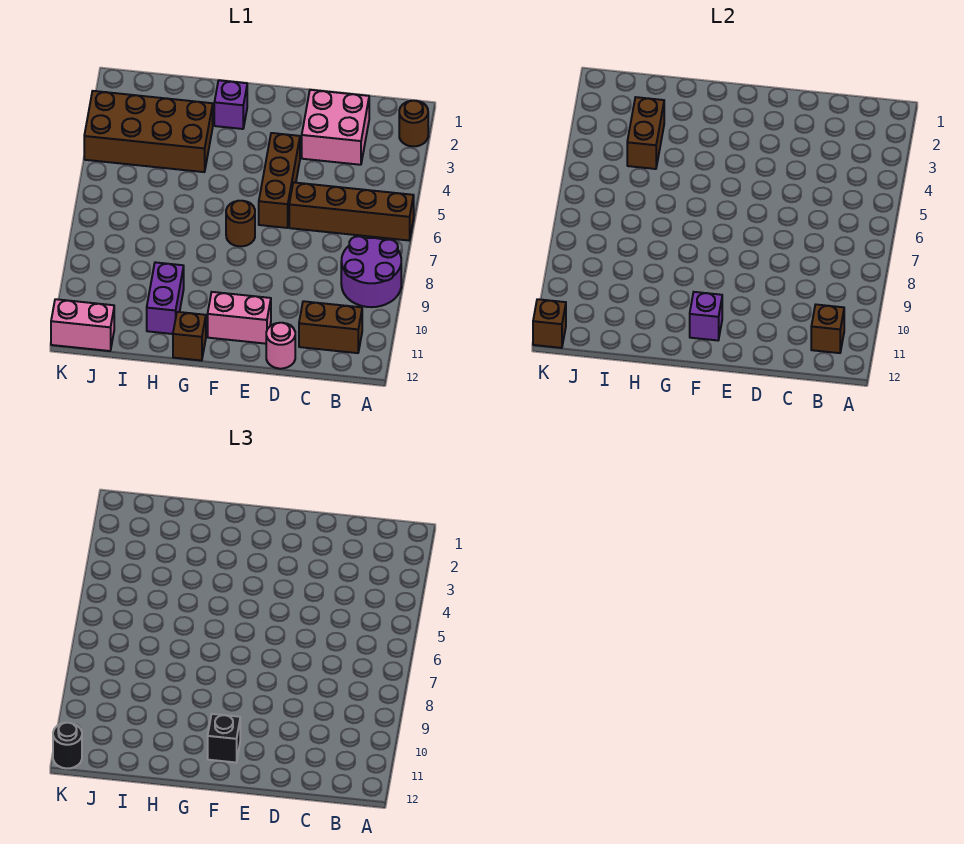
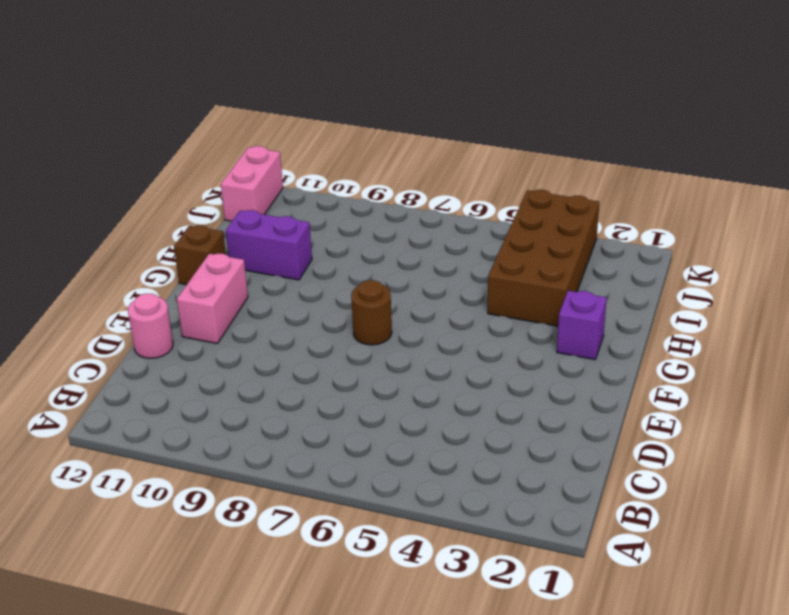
none -> brown 1x1 round brick [399,101,428,146]
none -> brown 1x4 brick [289,182,414,240]
none -> purple 2x2 round brick [341,236,401,307]

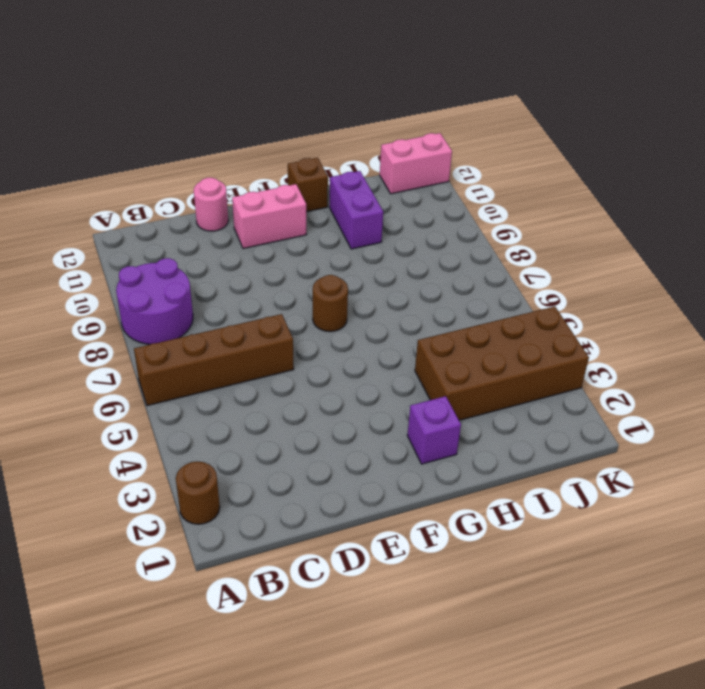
none -> brown 1x2 brick [299,301,362,353]
none -> pink 2x2 brick [302,90,369,165]
none -> brown 1x3 brick [259,133,300,228]

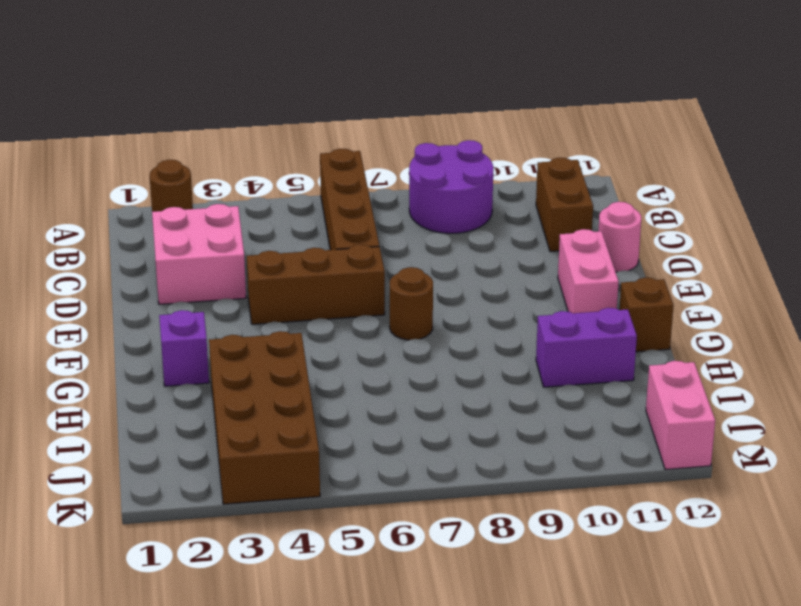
none -> brown 1x1 brick [811,305,844,353]
none -> purple 1x1 brick [690,292,722,340]
none -> brown 1x2 brick [627,97,664,169]

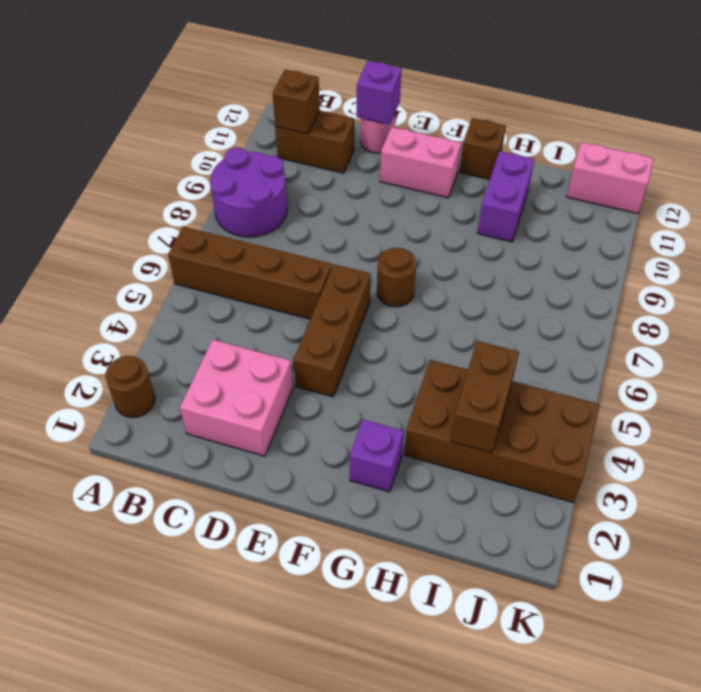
purple 1x1 brick [357,61,402,125] -> purple 1x1 brick moved to [690,292,722,340]
none -> brown 1x1 brick [533,299,566,348]
none -> black 1x1 brick [208,714,240,762]
none -> black 1x1 round brick [53,723,82,768]

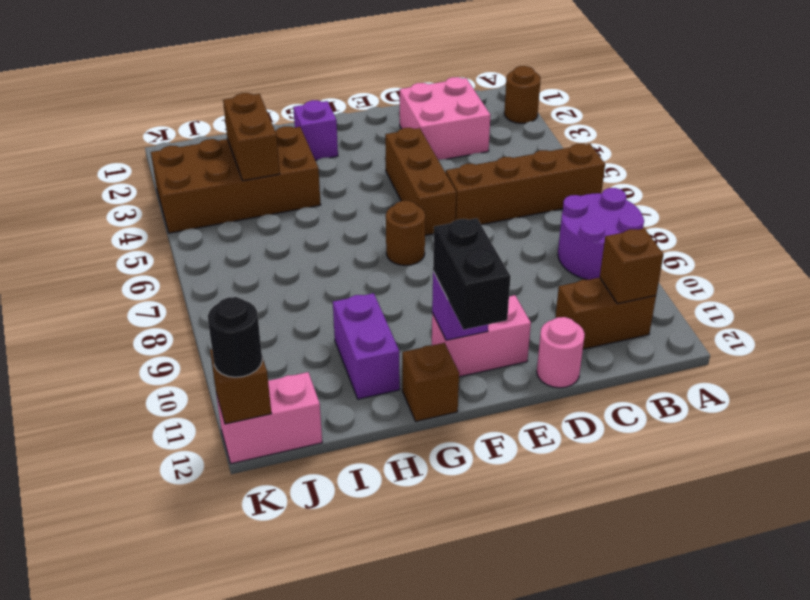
black 1x2 brick [433,218,511,330] -> black 1x1 brick [208,714,240,762]

